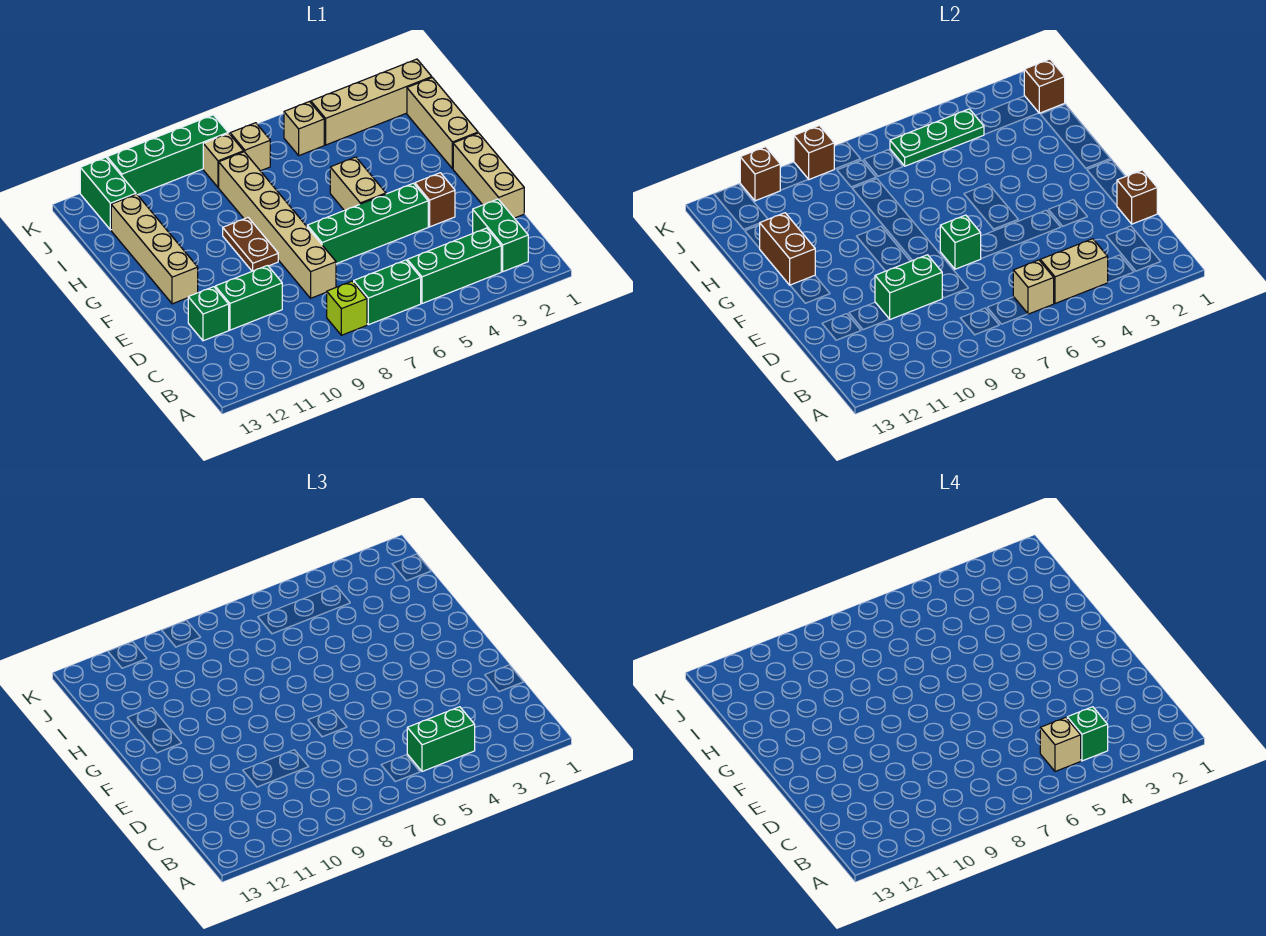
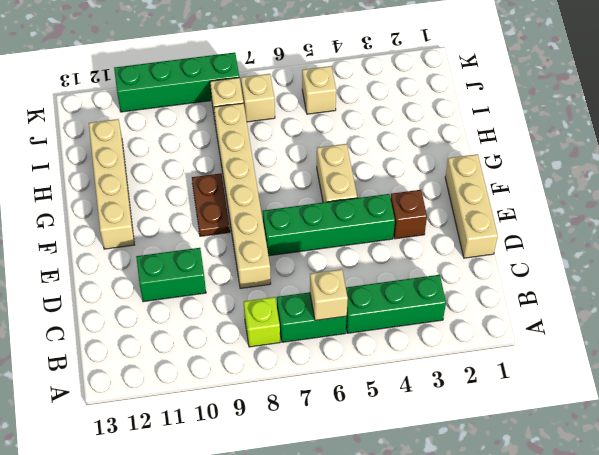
none -> green 1x2 brick [473,199,528,272]
none -> green 1x1 brick [188,287,229,341]
none -> tan 1x3 brick [407,78,478,169]
none -> tan 1x4 brick [311,59,432,145]

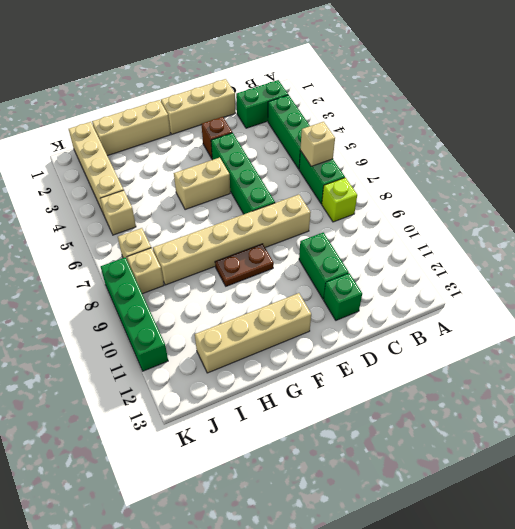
none -> green 1x2 brick [80,157,136,230]
none -> tan 1x2 brick [1040,239,1108,303]
none -> brown 1x1 brick [1117,170,1157,224]
none -> green 1x2 brick [875,255,942,319]

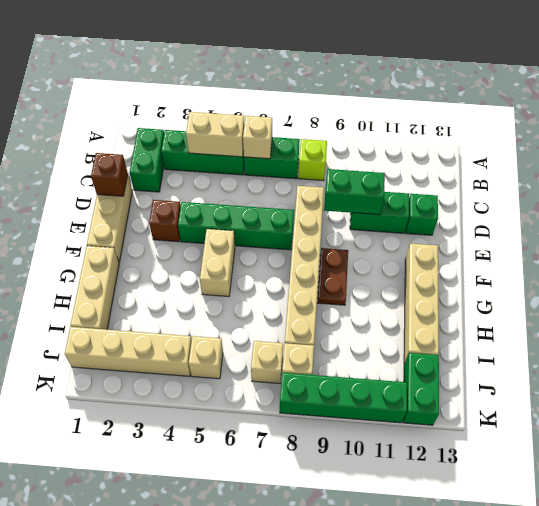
none -> green 1x1 brick [940,215,981,269]
none -> brown 1x2 brick [759,213,815,285]
none -> brown 1x1 brick [1024,59,1065,113]
none -> green 1x3 plate [890,109,984,166]

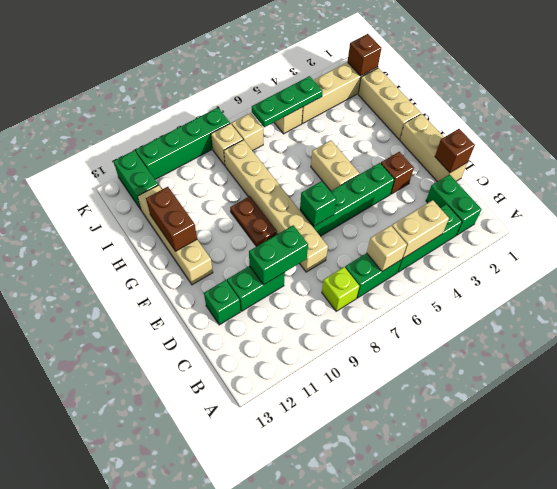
none -> brown 1x1 brick [794,126,834,179]
none -> brown 1x1 brick [740,147,780,201]
none -> green 1x2 brick [407,707,475,771]
none -> green 1x1 brick [1067,707,1108,761]

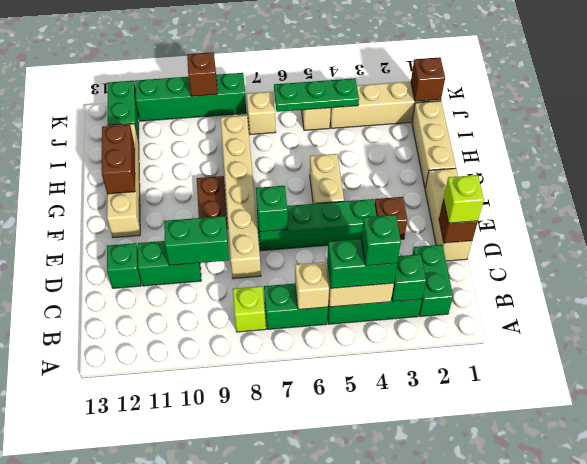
green 1x1 brick [392,254,426,302] -> none
lime 1x1 brick [443,175,484,223] -> none
none -> tan 1x1 brick [203,133,244,187]
none -> brown 1x1 brick [740,147,780,201]
none -> tan 1x1 brick [1040,717,1081,771]

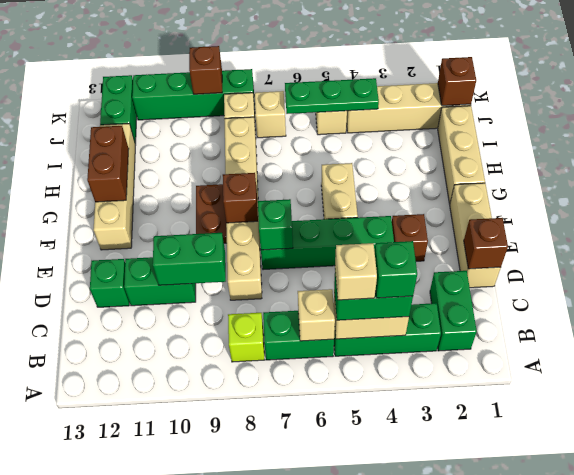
brown 1x1 brick [223,173,258,223] -> brown 1x1 brick moved to [740,147,780,201]

